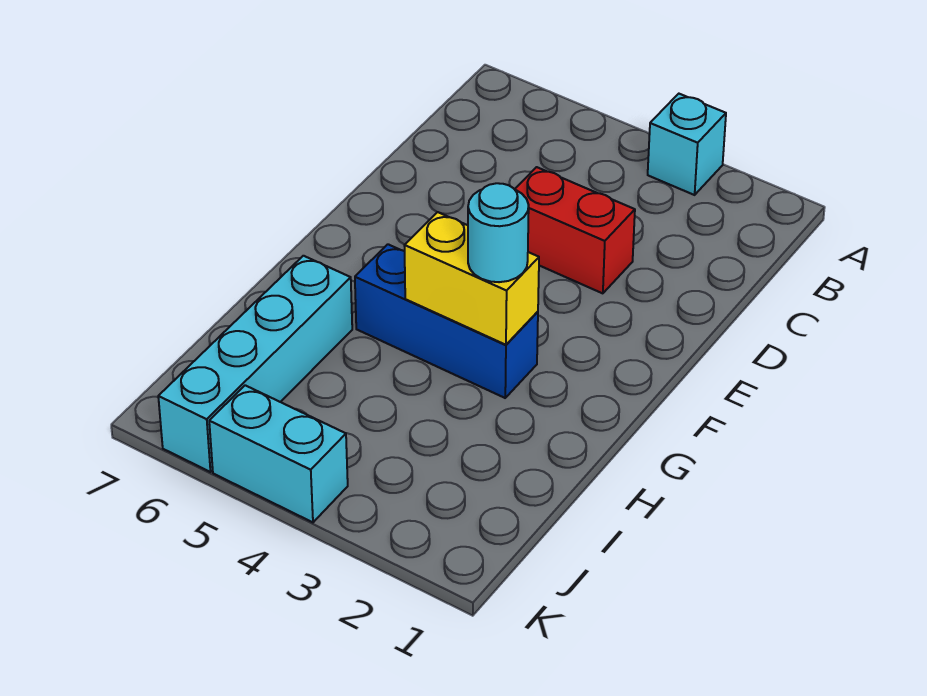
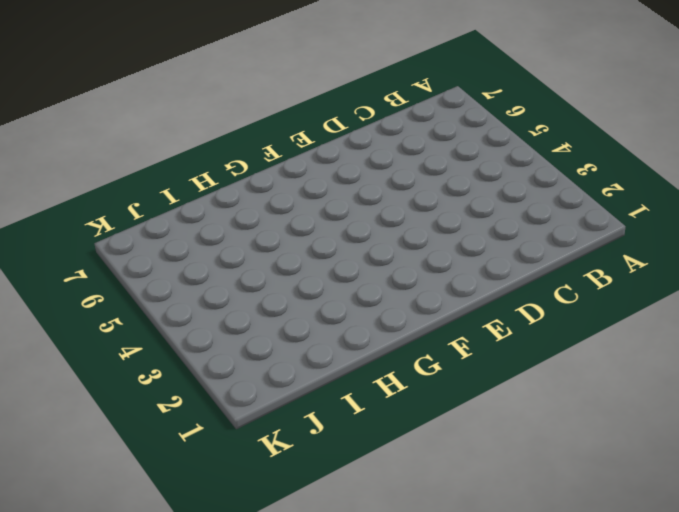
none -> cyan 1x1 brick [648,94,726,195]
none -> red 1x2 brick [515,167,635,293]

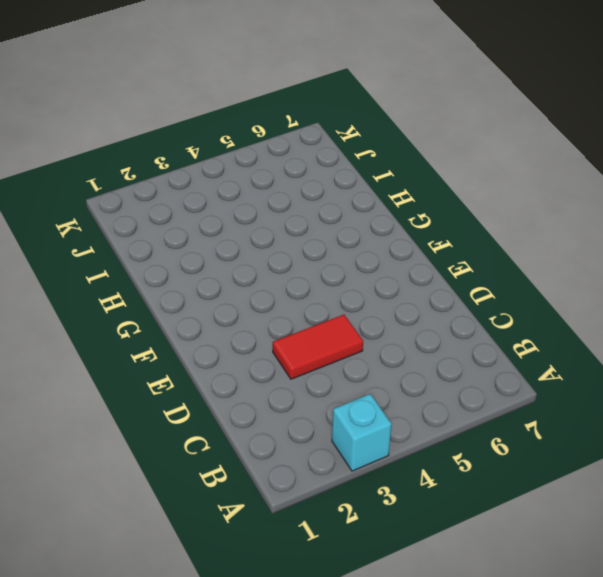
red 1x2 tile [273,315,363,379] -> red 1x2 brick [515,167,635,293]
none -> blue 1x3 brick [355,244,538,398]
none -> cyan 1x4 brick [158,256,352,472]

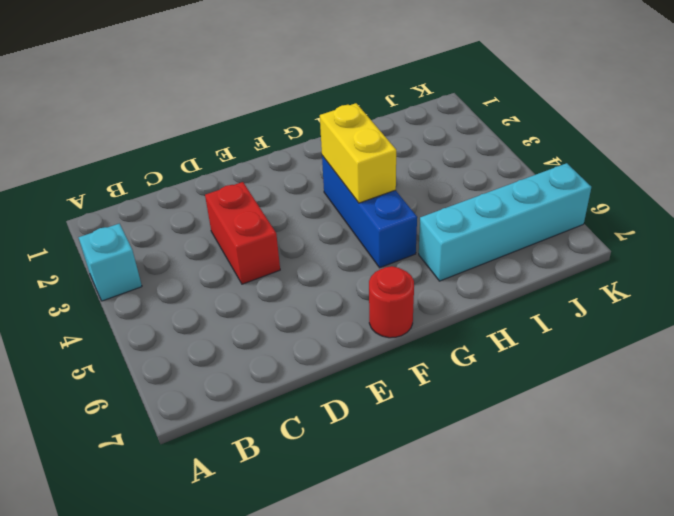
red 1x1 round brick [369,266,414,338] -> none
none -> cyan 1x2 brick [209,385,348,522]
none -> cyan 1x1 round brick [468,183,529,282]

